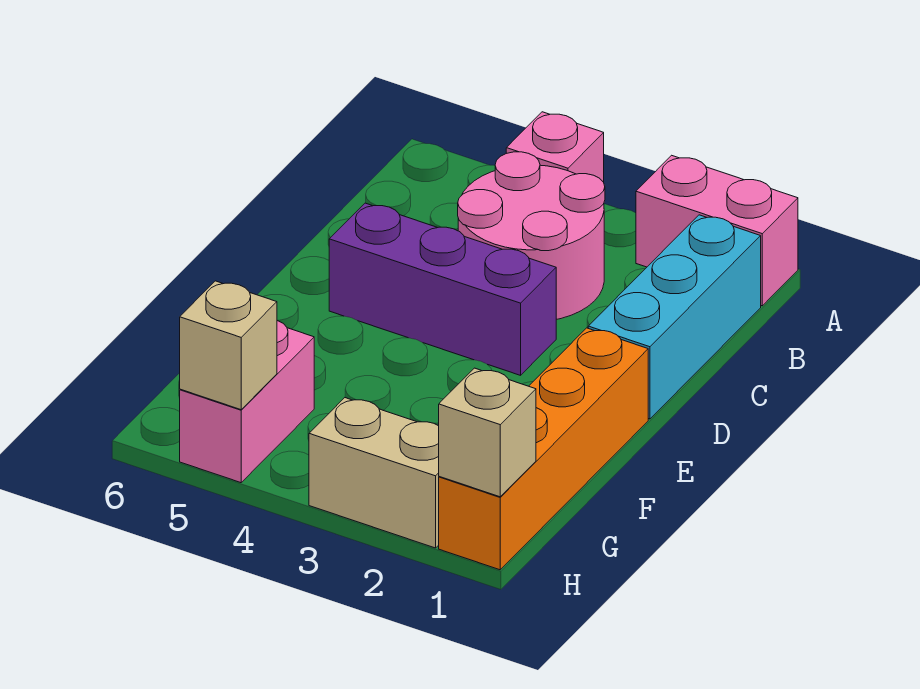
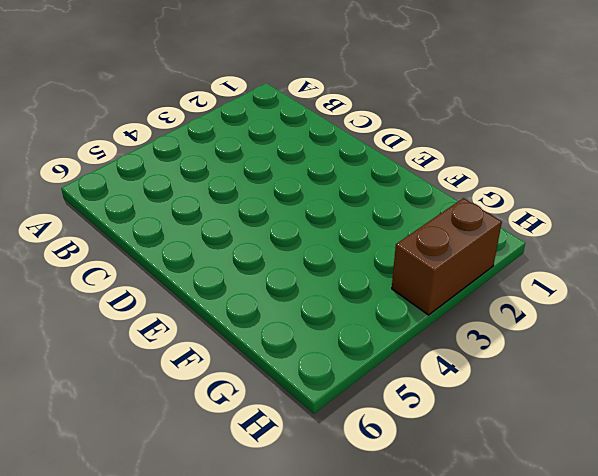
brown 1x2 brick [392,198,502,315] -> tan 1x2 brick [309,398,439,548]
none -> pink 1x2 brick [636,155,798,306]
none -> pink 1x1 brick [506,112,604,182]

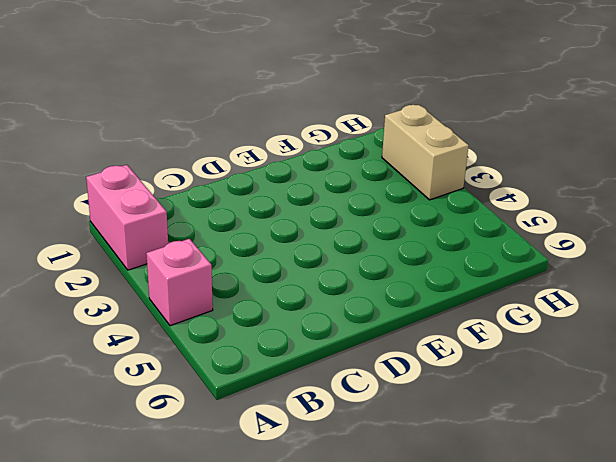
none -> cyan 1x3 brick [588,215,761,419]
none -> pink 2x2 round brick [458,152,605,320]

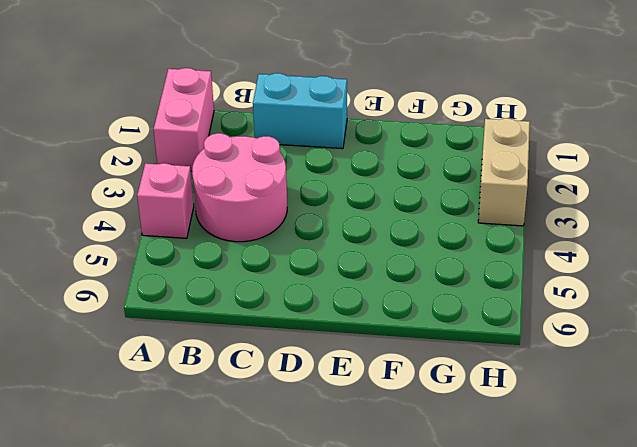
cyan 1x2 brick [253,73,347,149] -> cyan 1x3 brick [588,215,761,419]
none -> purple 1x3 brick [329,203,556,375]
none -> orange 1x4 brick [439,328,648,570]

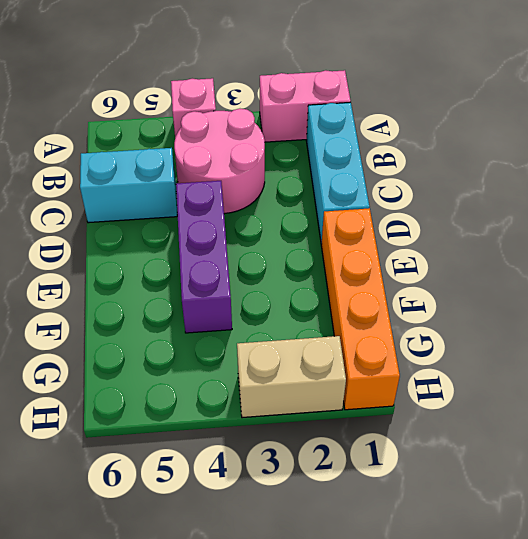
cyan 1x2 brick [80,148,177,223] -> none
purple 1x3 brick [176,181,232,333] -> purple 1x3 brick turned to [329,203,556,375]
none -> pink 1x2 brick [180,320,314,483]
none -> tan 1x1 brick [439,368,536,497]

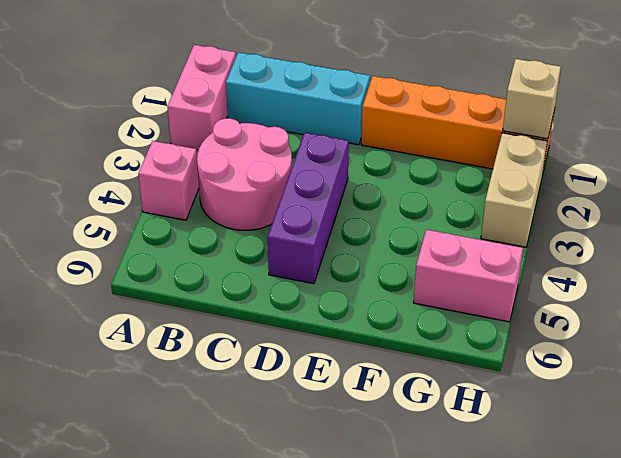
none -> tan 1x1 brick [180,281,277,410]

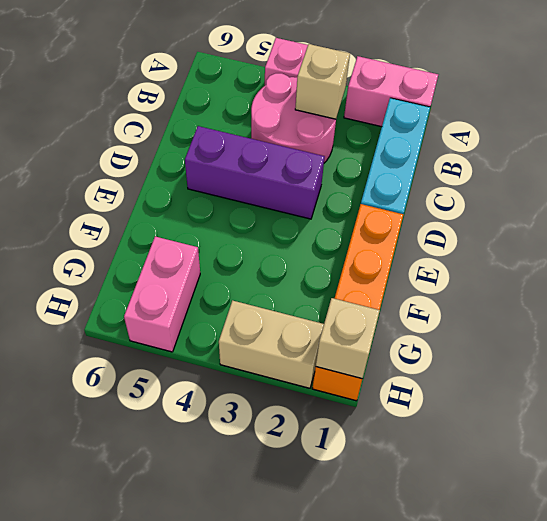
tan 1x1 brick [295,44,350,119] -> tan 1x1 brick moved to [180,281,277,410]

